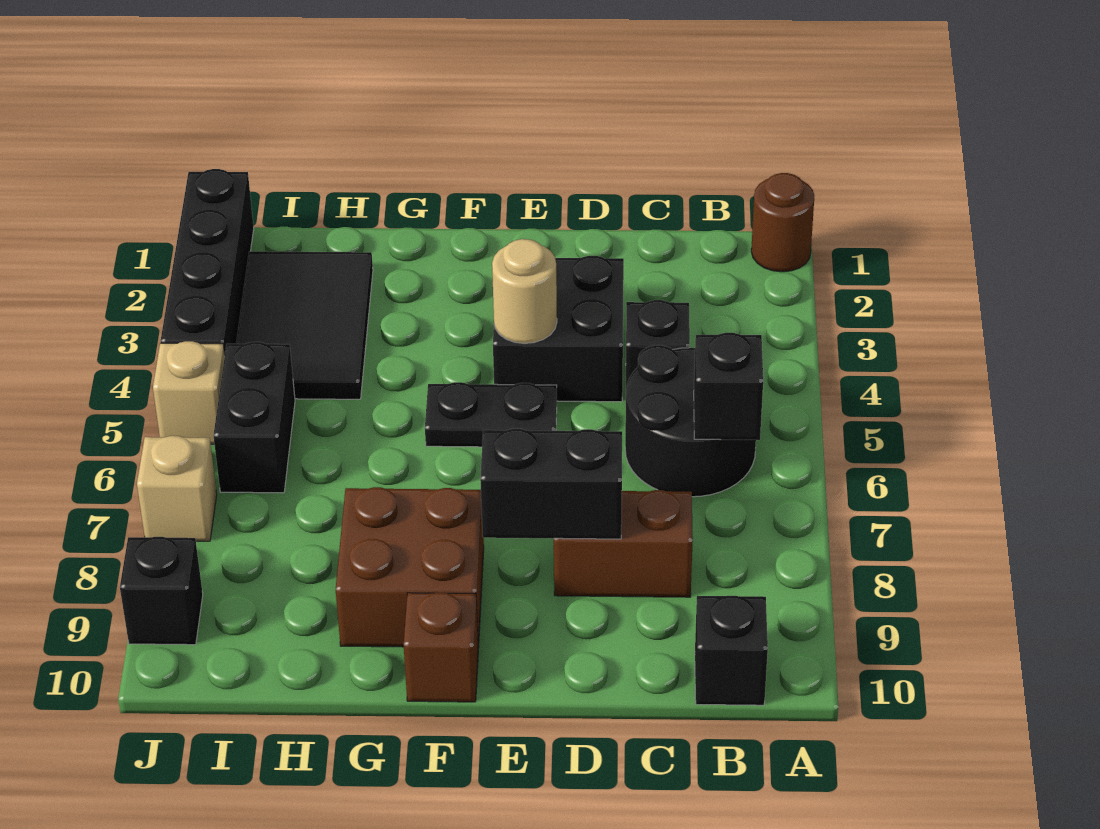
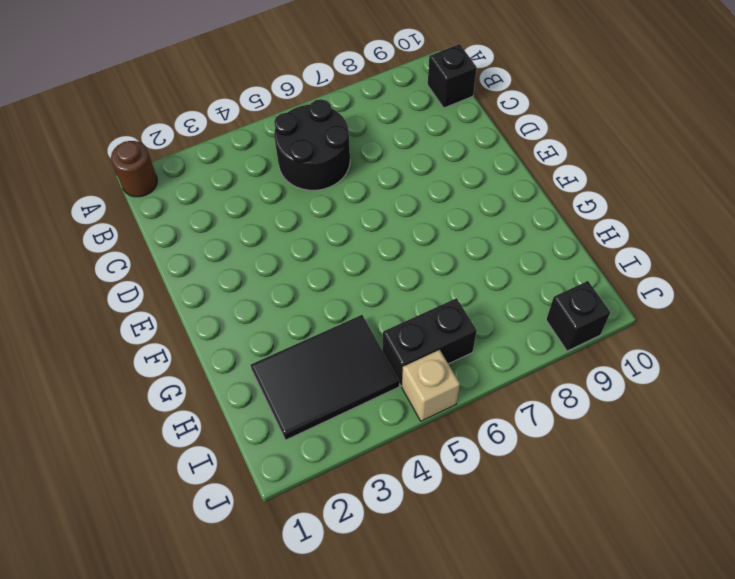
none -> black 1x1 brick [626,300,690,387]
none -> brown 1x2 brick [554,490,693,597]
none -> black 2x2 brick [493,256,624,402]

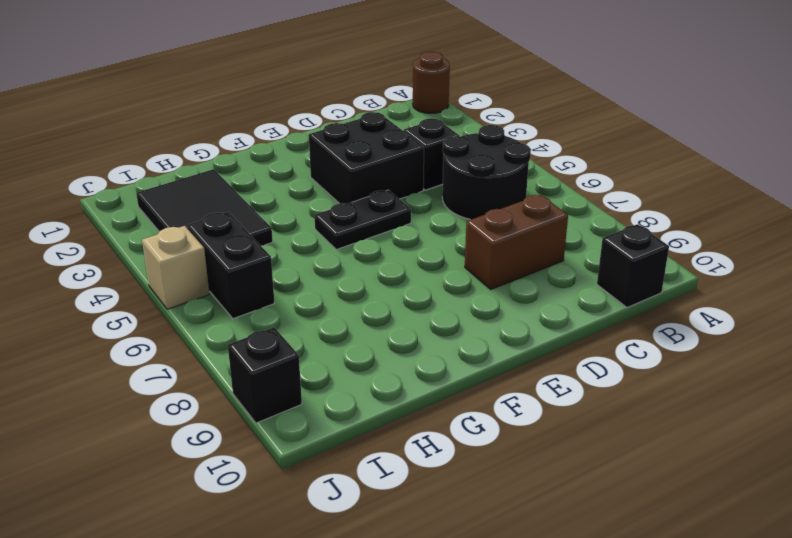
none -> brown 2x2 brick [336,487,484,647]
none -> brown 1x1 brick [404,592,478,702]
none -> black 1x4 brick [161,169,254,354]

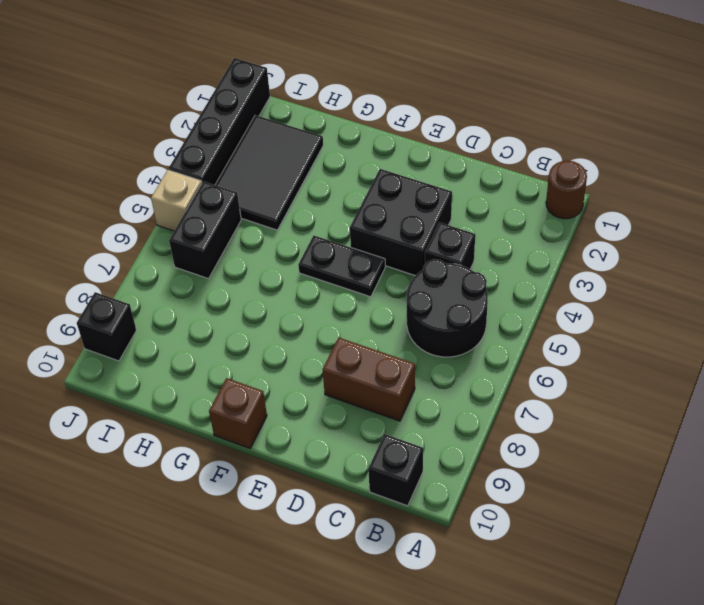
none -> brown 2x2 brick [336,487,484,647]
none -> tan 1x1 brick [137,436,217,541]
none -> black 1x1 brick [694,333,763,440]

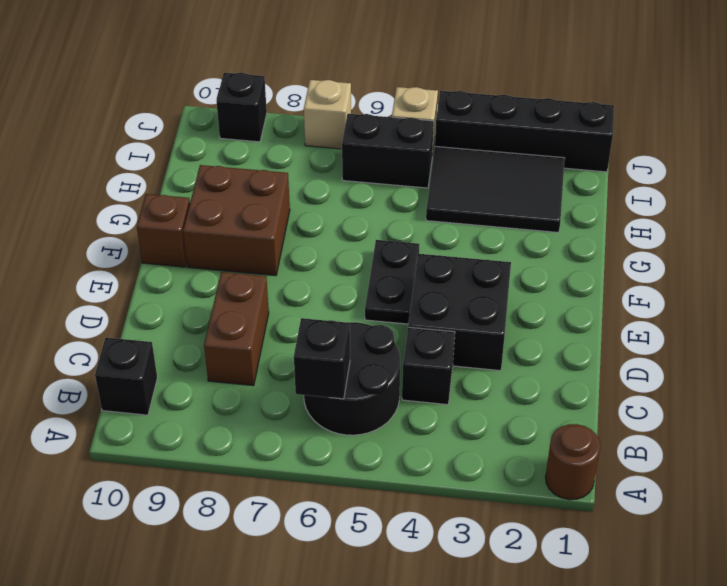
none -> black 1x2 brick [480,429,622,539]
none -> tan 1x1 round brick [492,239,557,343]

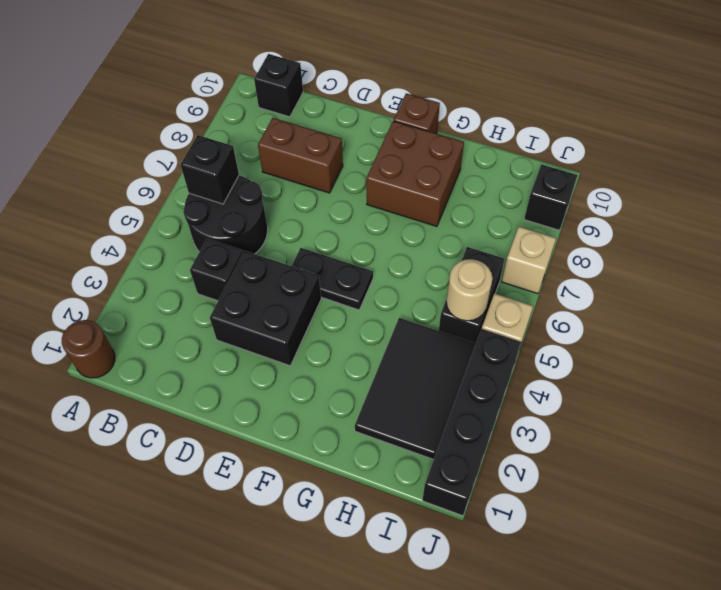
tan 1x1 round brick [446,259,493,321] -> tan 1x1 round brick moved to [492,239,557,343]
none -> black 1x2 brick [480,429,622,539]

